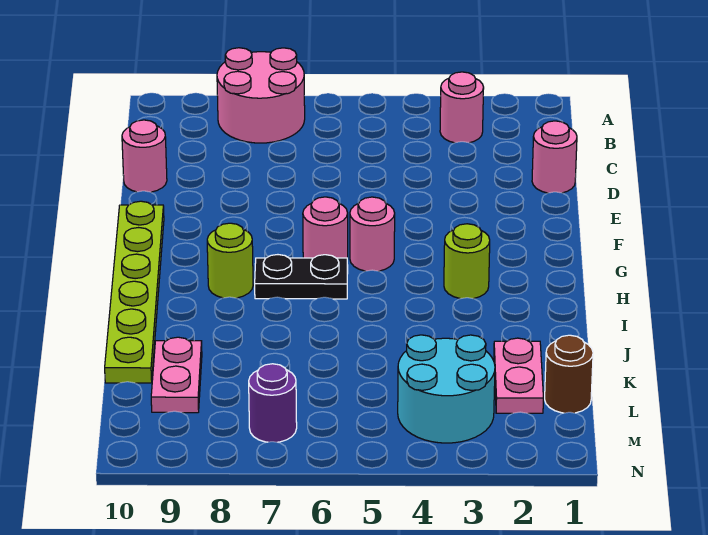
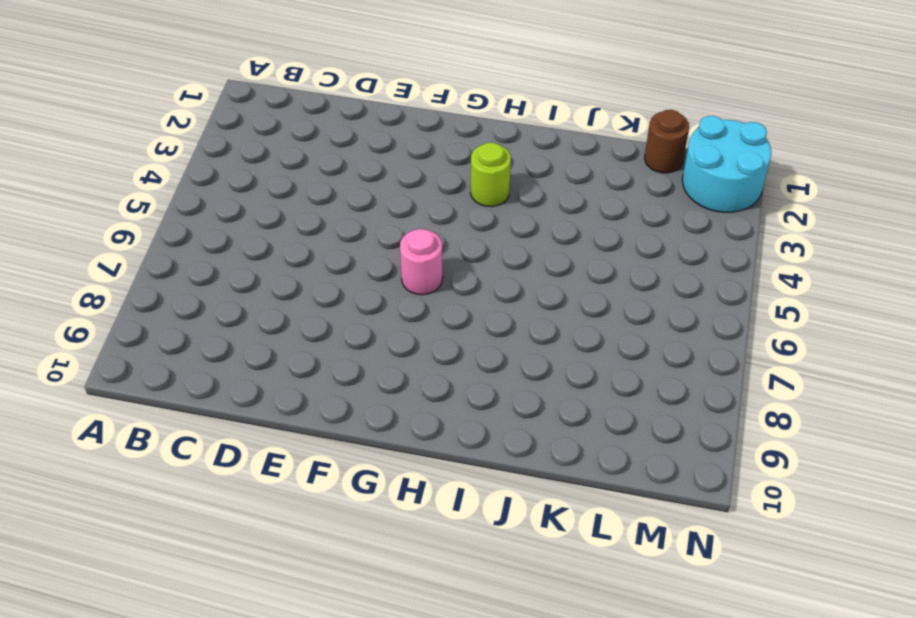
cyan 2x2 round brick [682,116,771,212] -> cyan 2x2 round brick moved to [398,335,495,443]
none -> pink 2x2 round brick [217,48,305,143]
none -> pink 1x1 round brick [440,72,484,143]
none -> pink 1x1 round brick [532,121,577,193]

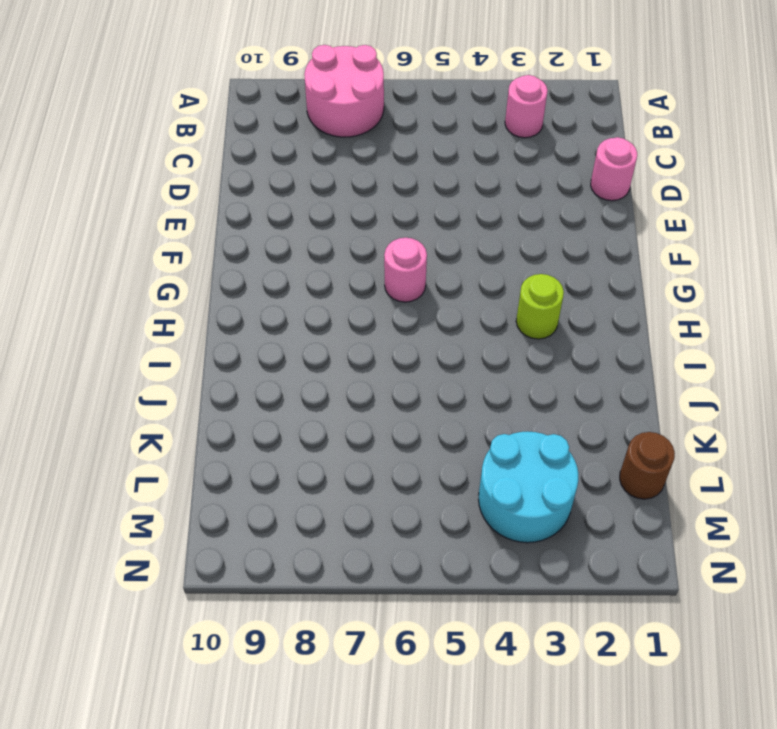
none -> pink 1x1 round brick [122,120,167,192]
none -> lime 1x6 plate [105,201,164,383]
none -> pink 1x1 round brick [350,197,395,271]

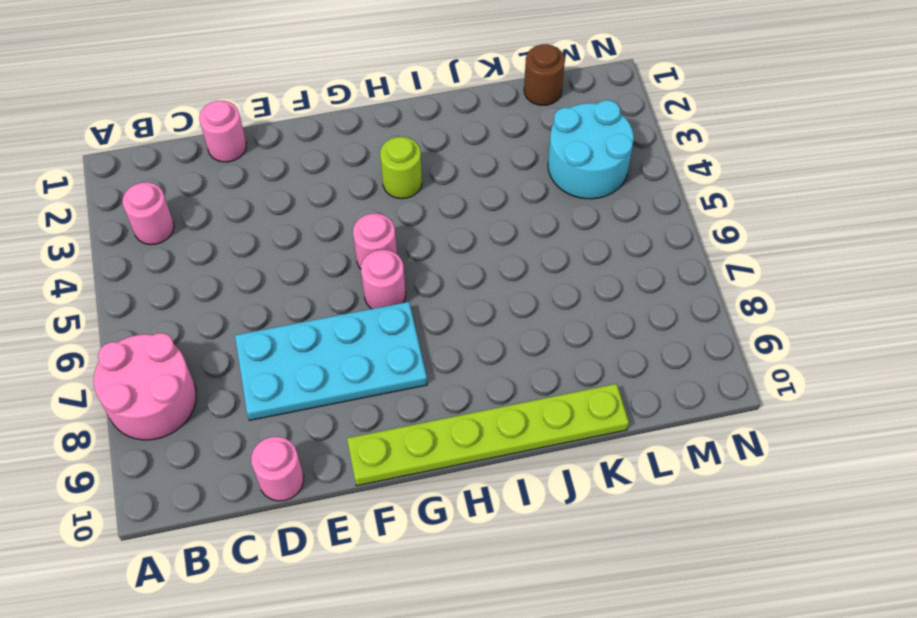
cyan 2x4 plate [235,302,427,420] -> none
none -> black 1x2 plate [255,255,348,299]
none -> lime 1x1 round brick [207,223,253,298]
none -> pink 1x2 plate [494,338,544,413]

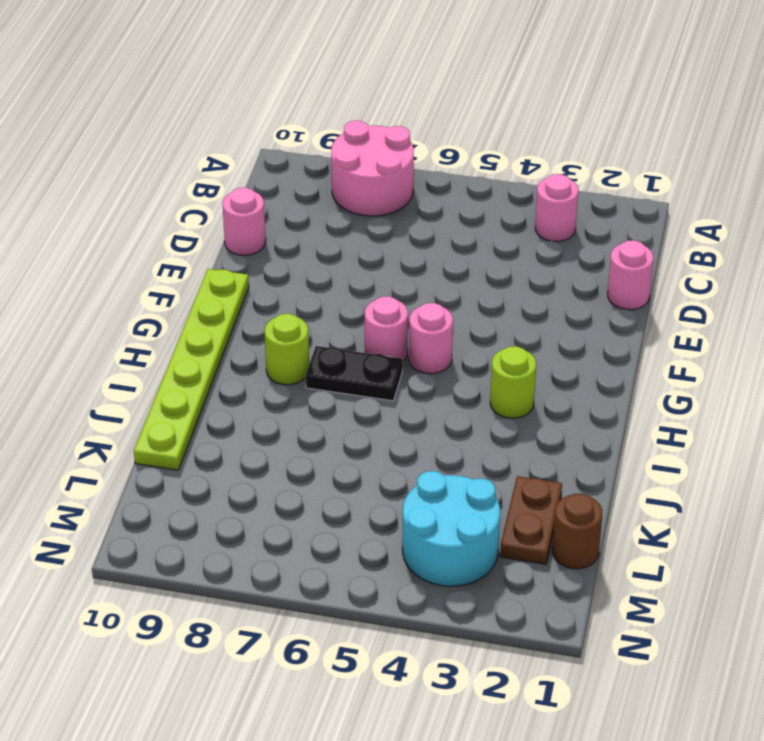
brown 1x2 plate [500,476,562,564] -> pink 1x2 plate [494,338,544,413]
none -> pink 1x2 plate [151,337,202,413]
none -> purple 1x1 round brick [249,364,297,442]

